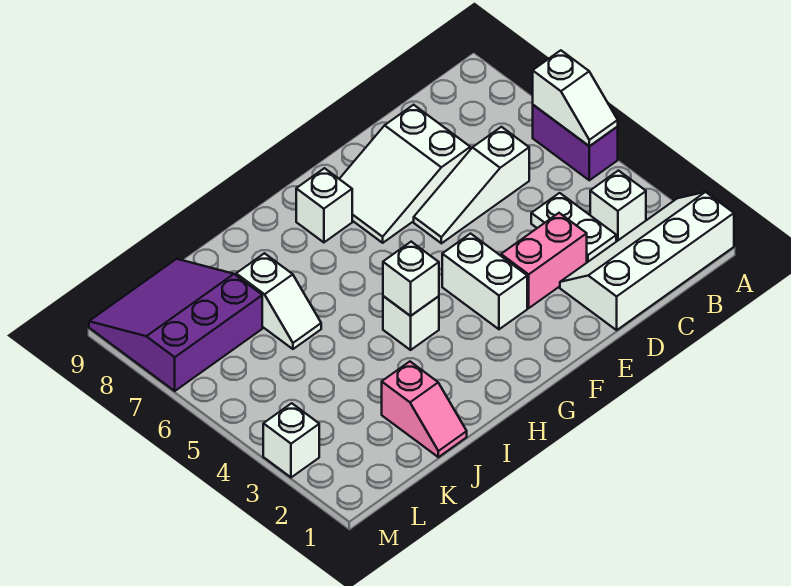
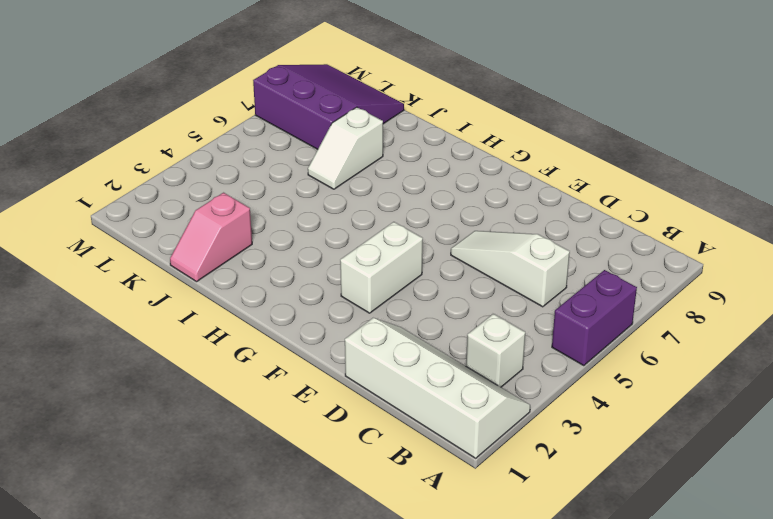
none -> white 1x2 plate [531,193,616,262]
none -> pink 1x2 brick [501,213,587,308]
none -> white 2x3 slope [340,105,470,243]

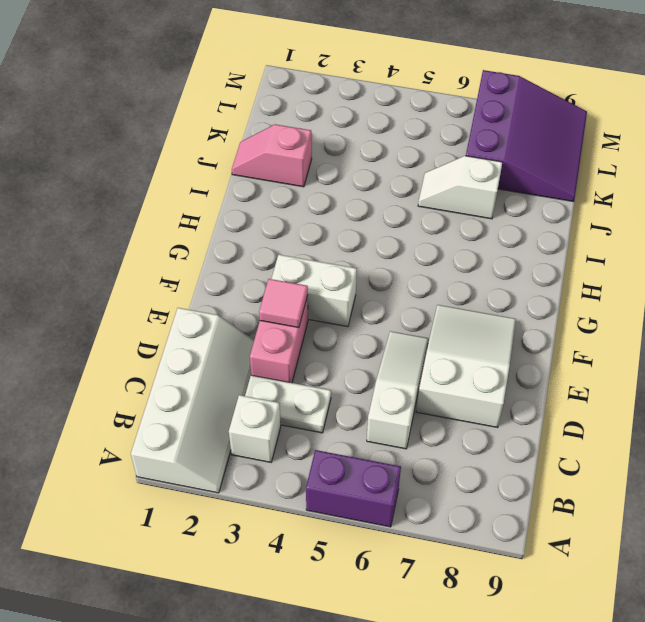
pink 1x1 tile [259,279,308,328] -> none
none -> white 1x1 brick [296,168,352,242]
none -> white 1x1 brick [383,296,439,350]
none -> white 1x1 brick [263,403,319,477]

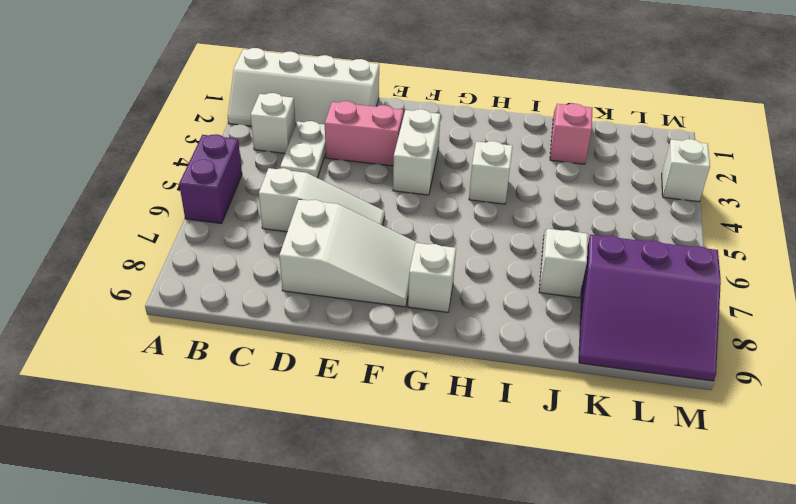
none -> white 1x2 slope [533,50,618,146]
none -> white 1x1 brick [383,242,439,316]

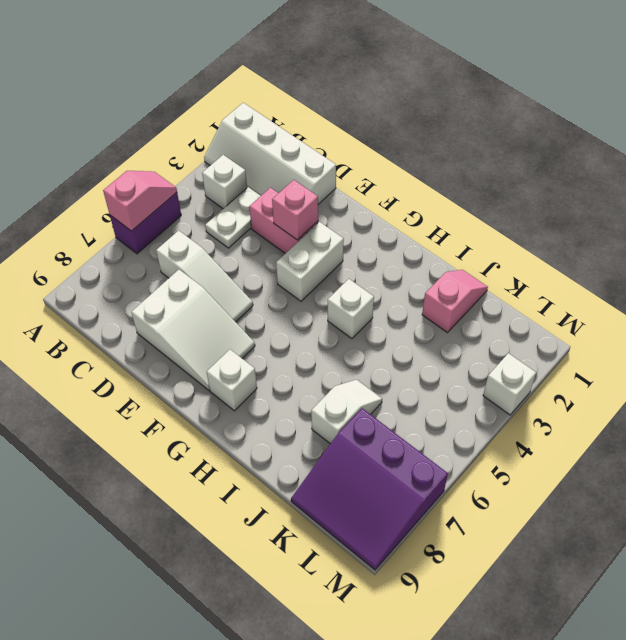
pink 1x2 slope [103,171,177,231] -> white 1x2 slope [533,50,618,146]
pink 1x1 brick [272,180,318,240] -> none
none -> white 1x1 brick [383,242,439,316]

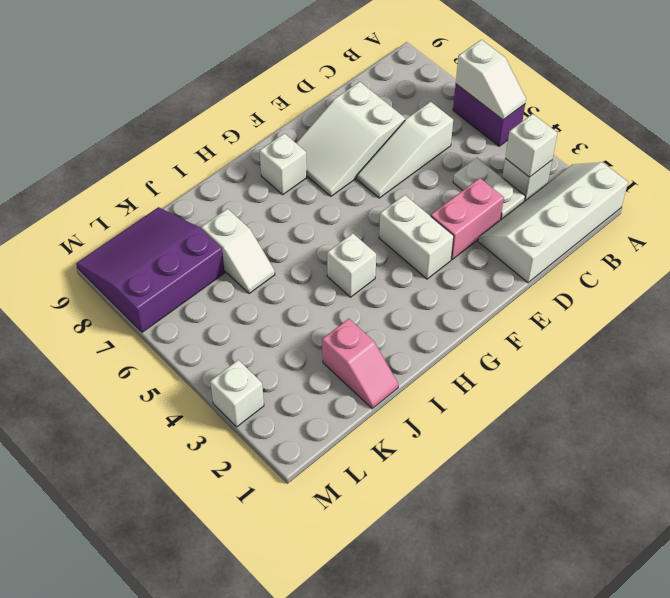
white 1x1 brick [505,114,557,177] -> white 1x1 brick moved to [383,242,439,316]

